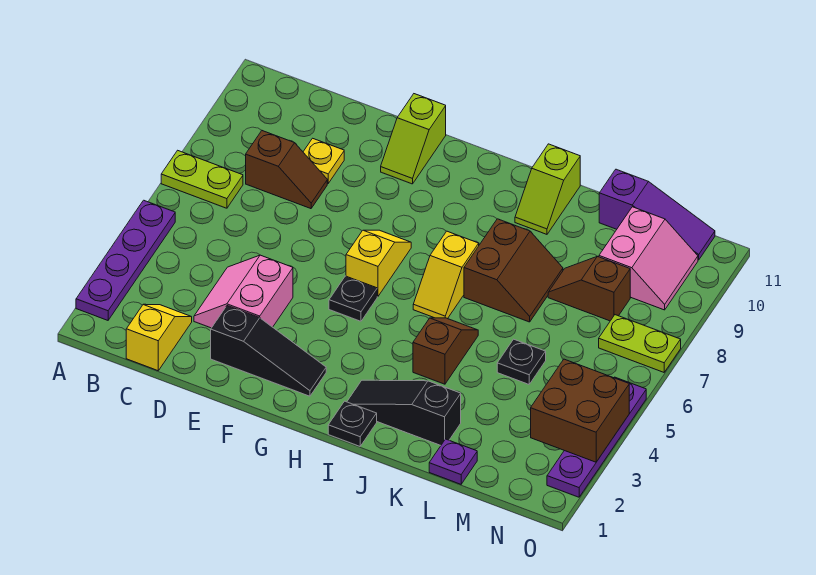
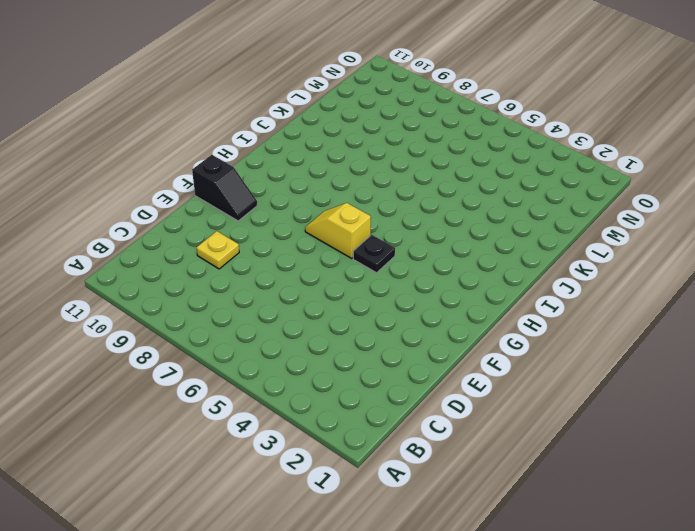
black 1x2 slope [192,155,257,221] -> lime 1x2 slope [381,94,446,184]
none -> purple 1x4 plate [76,200,175,320]
none -> lime 1x2 plate [161,150,243,208]
none -> yellow 1x2 slope [126,304,192,371]

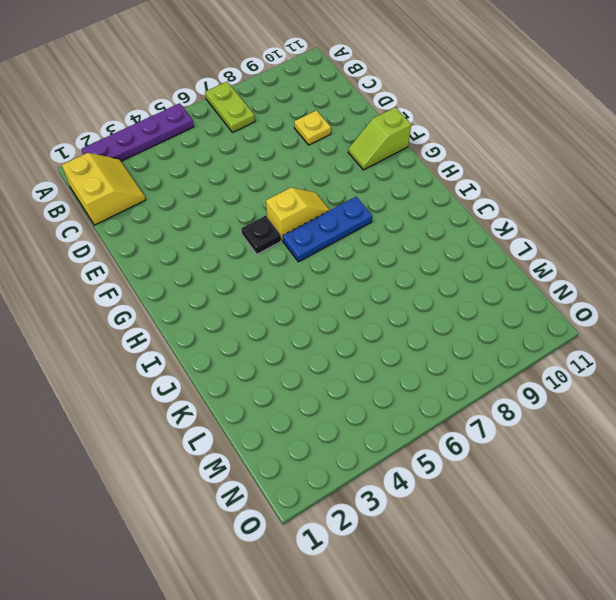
yellow 2x2 slope [62,153,146,225] -> yellow 1x2 slope [126,304,192,371]
blue 1x3 plate [283,197,372,262] -> none
none -> brown 1x2 slope [246,131,327,209]
none -> pink 2x2 slope [194,255,293,328]
none -> black 1x3 slope [211,306,326,396]

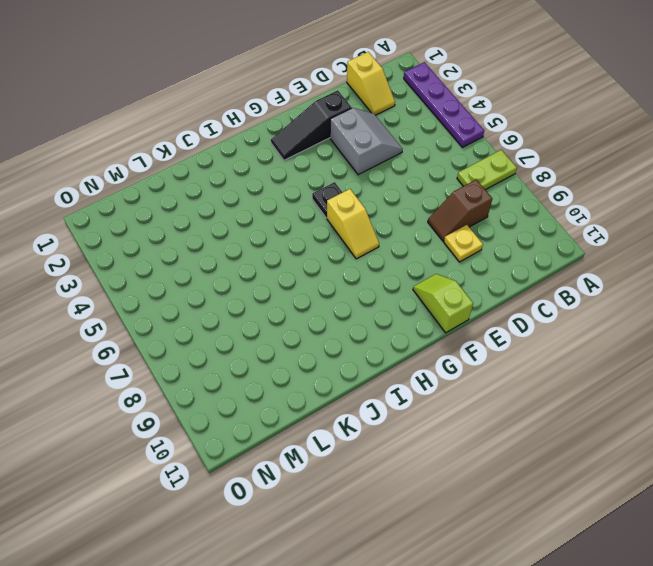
grey 2x2 slope [330,108,403,175] -> pink 2x2 slope [194,255,293,328]
none -> black 1x1 plate [328,401,377,446]
none -> black 1x3 slope [347,380,461,445]
none -> yellow 1x2 slope [413,231,479,319]

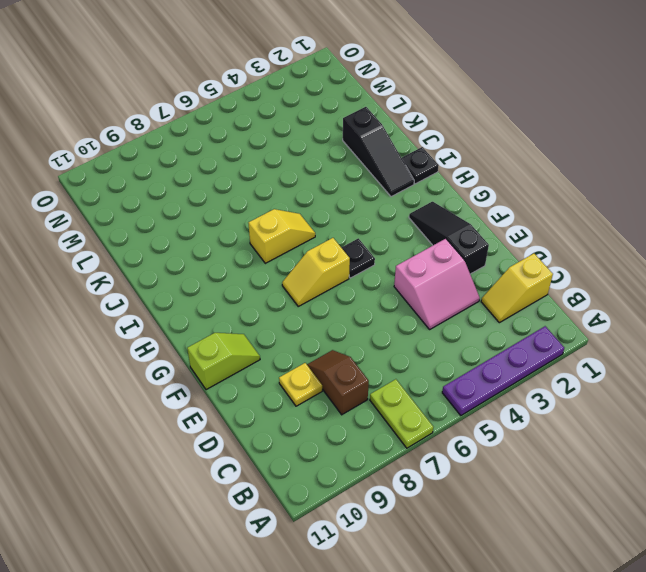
none -> brown 1x2 slope [413,318,478,384]
none -> brown 2x2 slope [464,219,563,322]
none -> lime 1x2 slope [515,144,580,234]

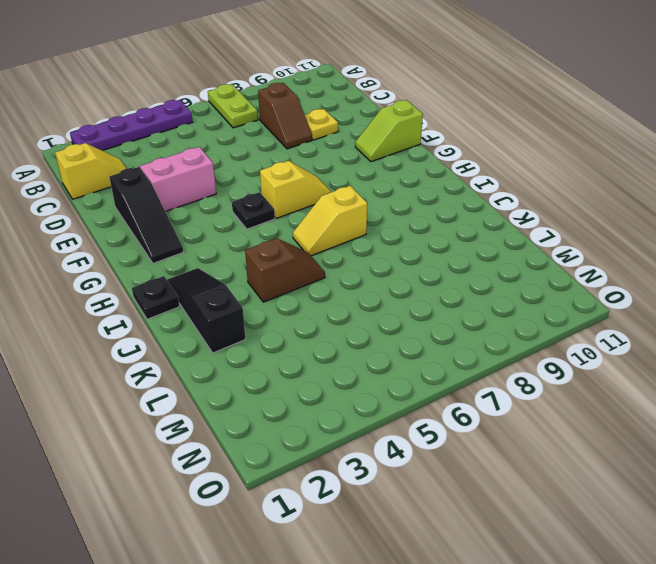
none -> brown 2x2 slope [464,219,563,322]
none -> lime 1x2 slope [515,144,580,234]
none -> purple 1x1 plate [429,439,477,484]

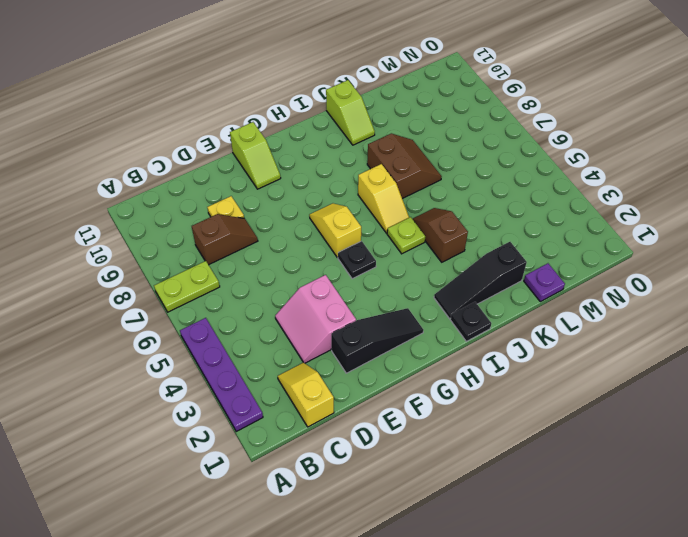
lime 1x1 plate [387,217,425,254] -> none
none -> black 1x1 plate [497,339,546,384]
none -> brown 1x2 slope [548,256,630,321]
none -> purple 1x3 slope [599,169,715,260]

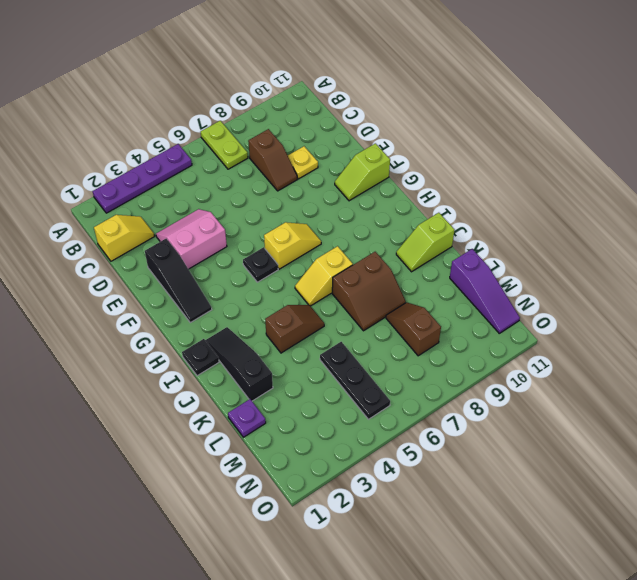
black 1x3 plate [320,342,390,419] -> black 1x1 plate [497,339,546,384]
none -> pink 2x2 slope [599,207,698,310]
none -> lime 1x2 plate [599,315,681,372]
none -> purple 1x4 plate [547,377,646,497]

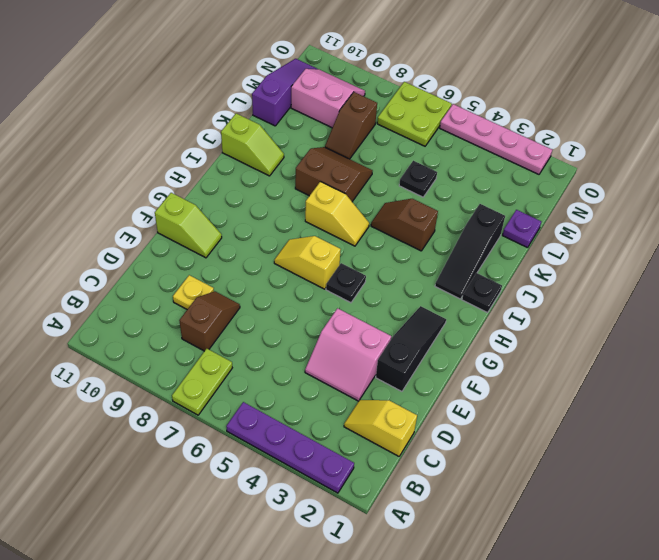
lime 2x2 plate [377,82,452,146] -> lime 1x2 plate [599,315,681,372]
pink 1x4 plate [440,104,552,174] -> purple 1x4 plate [547,377,646,497]
none -> brown 2x2 brick [531,359,629,462]

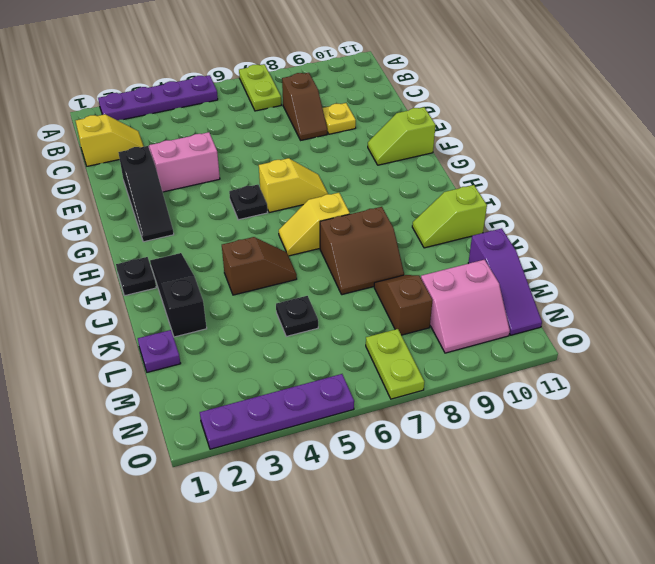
none -> brown 2x2 brick [531,359,629,462]

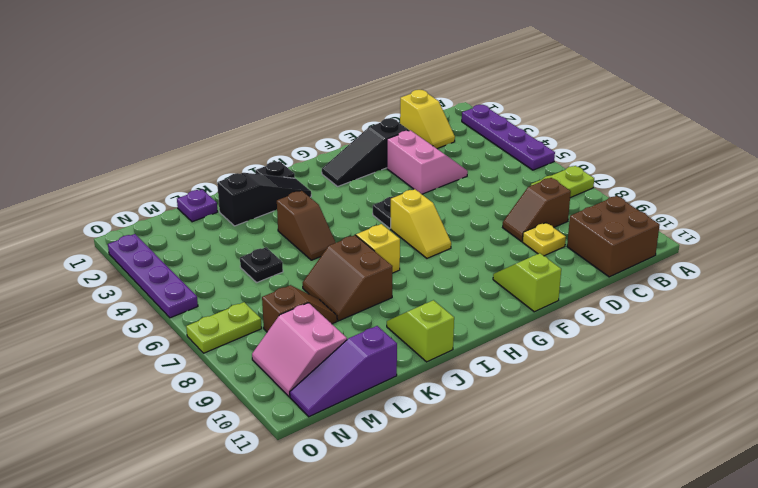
brown 2x2 brick [567,196,660,277] -> brown 2x2 brick moved to [531,359,629,462]

